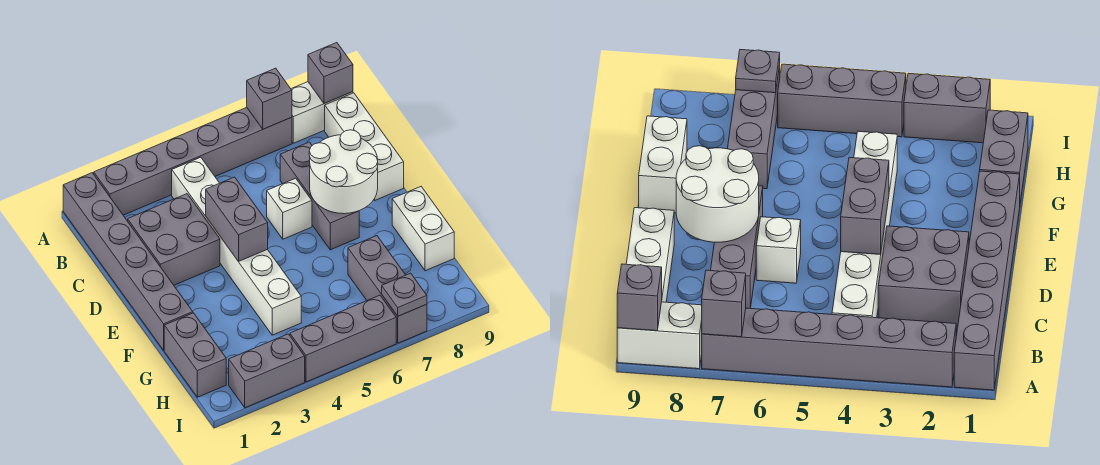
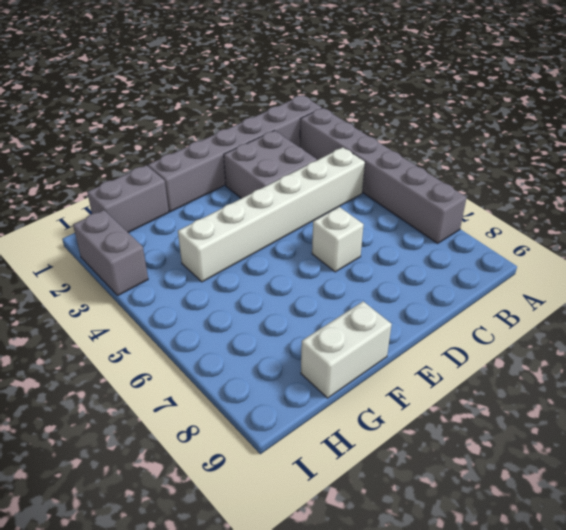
none -> white 1x2 brick [291,82,353,143]
none -> white 1x3 brick [325,93,404,200]
none -> grey 1x3 brick [280,142,359,250]

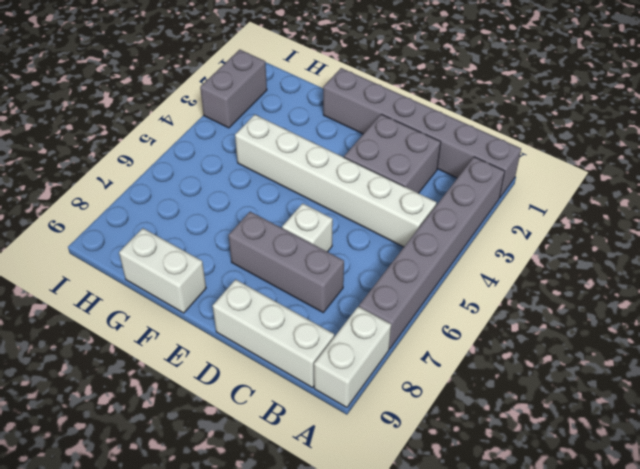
none -> grey 1x2 brick [164,313,226,397]
none -> grey 1x3 brick [348,236,427,343]
none -> grey 1x3 brick [290,295,396,382]

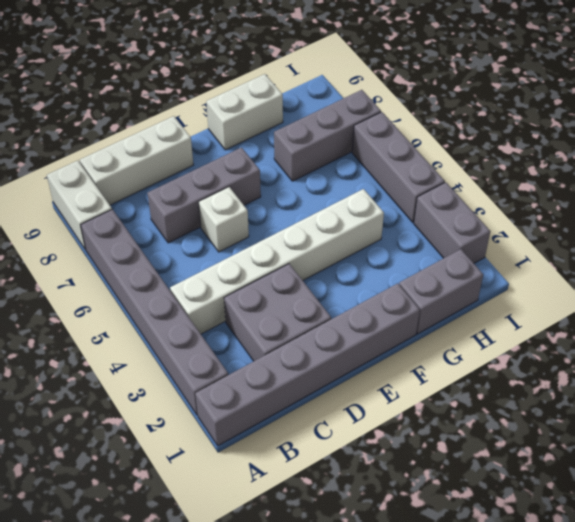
none -> grey 1x1 brick [247,68,292,129]
none -> grey 1x1 brick [308,43,353,104]
none -> grey 1x2 brick [206,177,268,261]

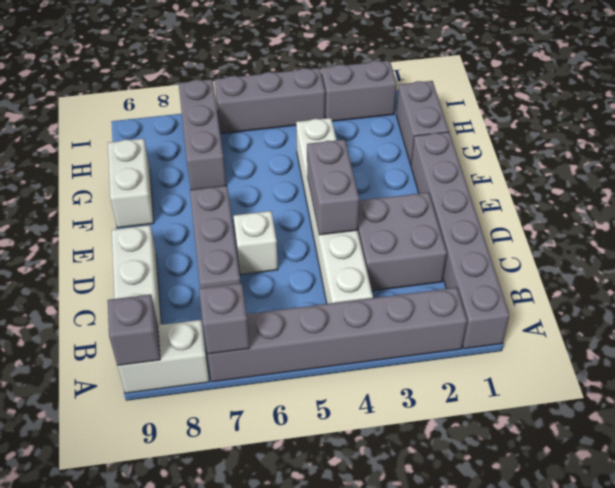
none -> white 2x2 round brick [309,130,378,214]
none -> grey 1x1 plate [382,273,427,316]

